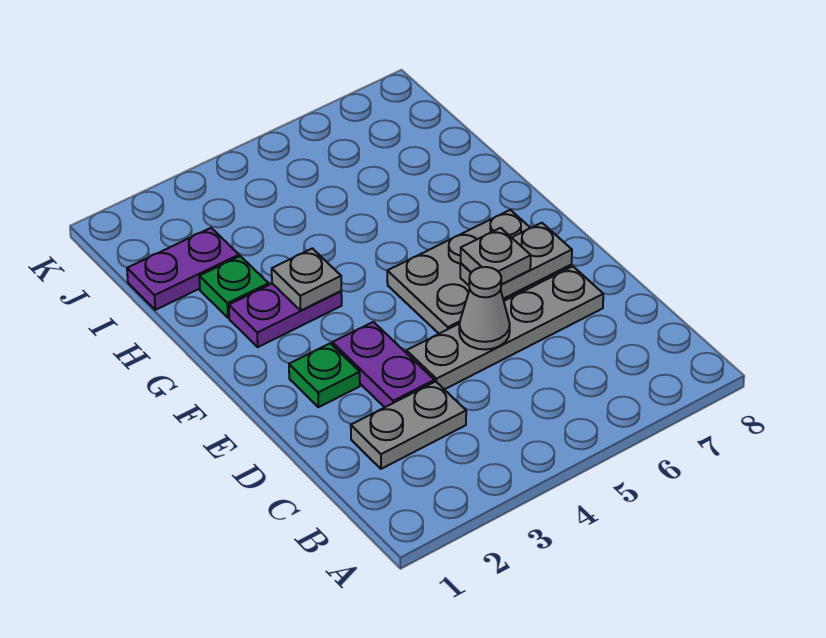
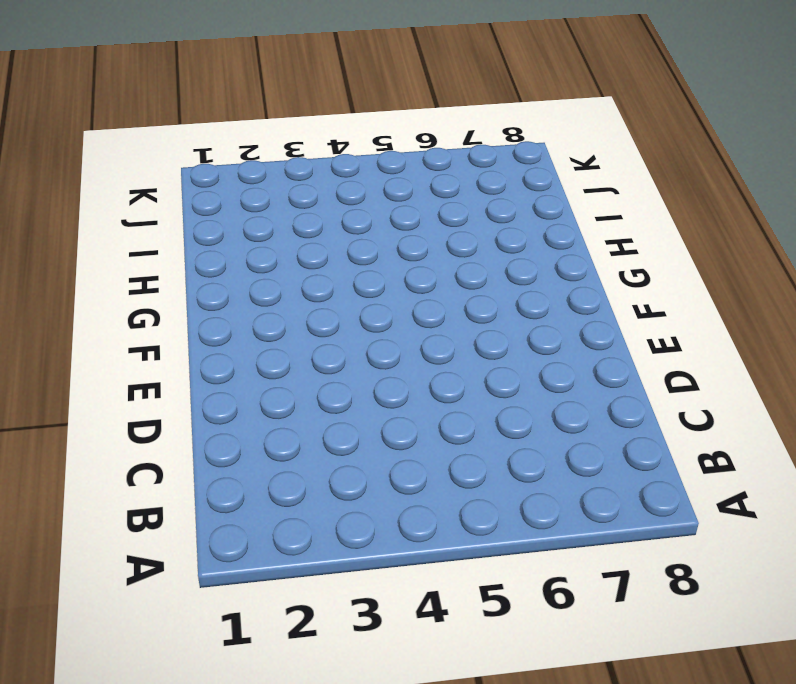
none -> grey 1x2 plate [351,382,466,469]
none -> purple 1x2 plate [332,322,434,407]
none -> grey 1x4 plate [407,266,603,389]

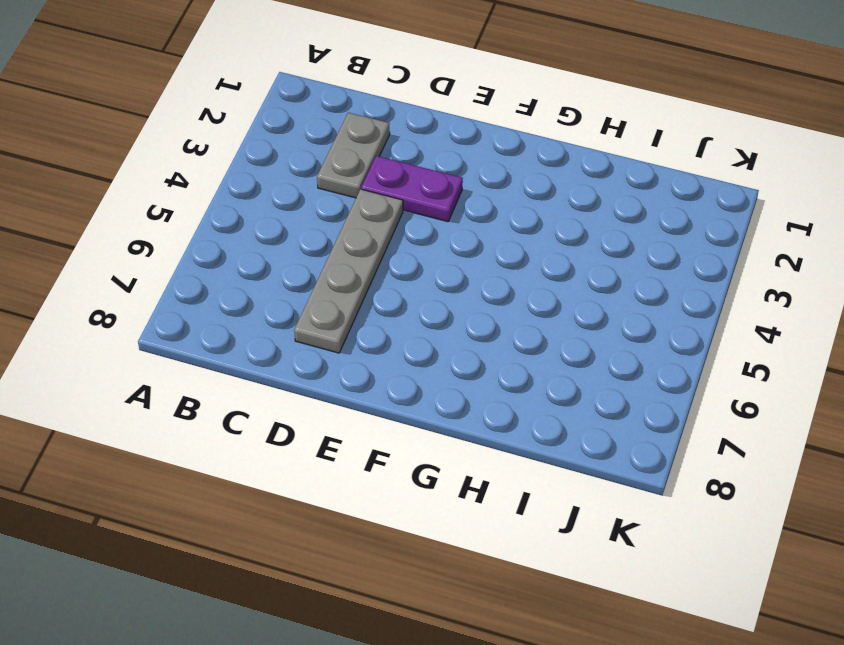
none -> green 1x1 plate [289,343,360,407]
none -> grey 2x3 plate [387,210,571,334]
none -> purple 1x2 plate [229,284,342,347]

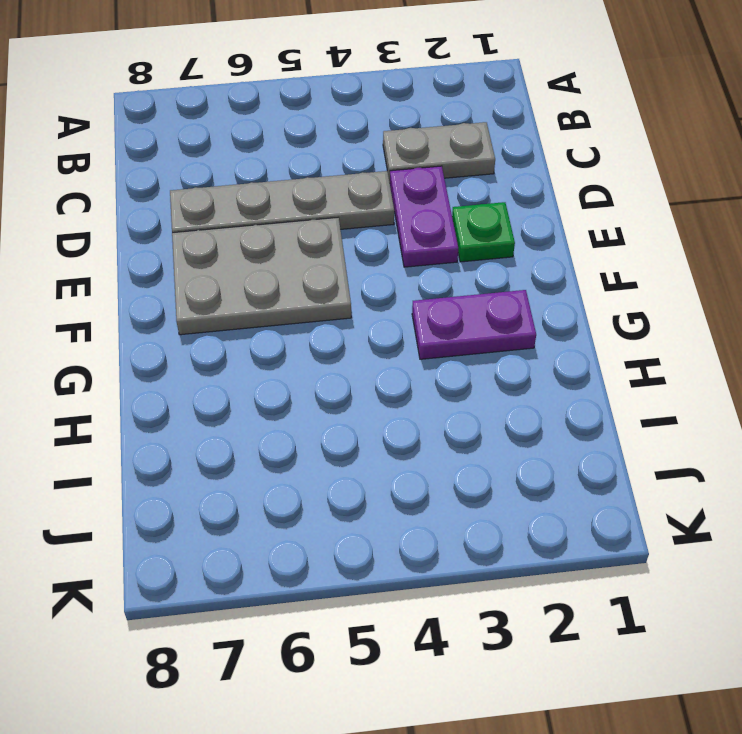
none -> green 1x1 plate [199,256,269,318]
none -> purple 1x2 plate [127,228,239,310]
none -> grey 1x1 cone [459,267,510,350]

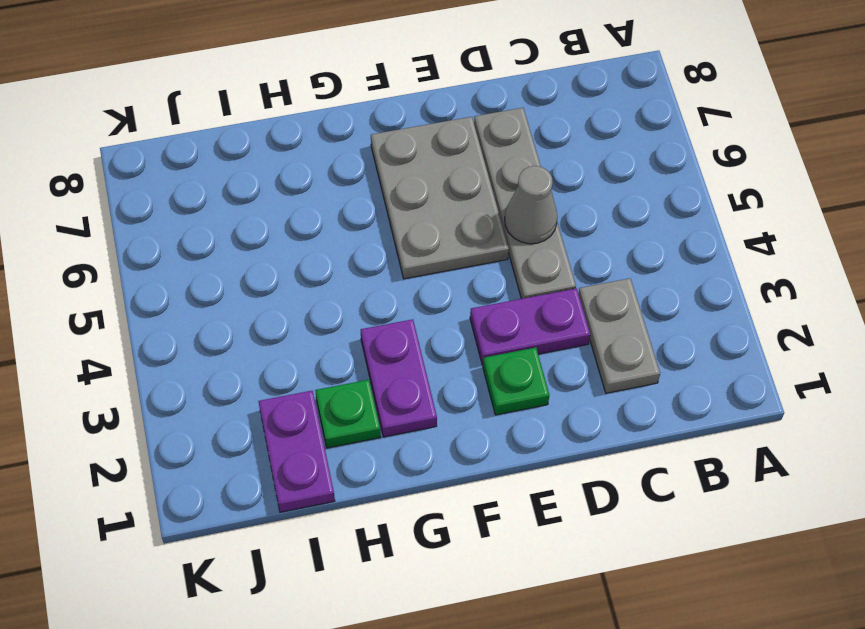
none -> grey 1x2 plate [460,223,572,299]
none -> grey 1x1 plate [272,248,341,311]
none -> grey 1x1 plate [461,228,531,285]

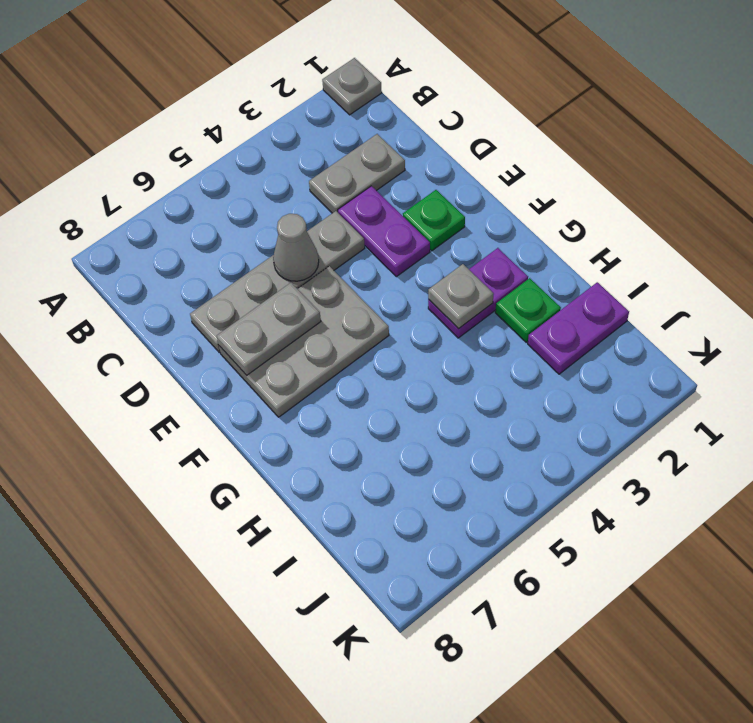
grey 1x1 plate [322,58,382,115] -> grey 1x1 plate moved to [461,228,531,285]

